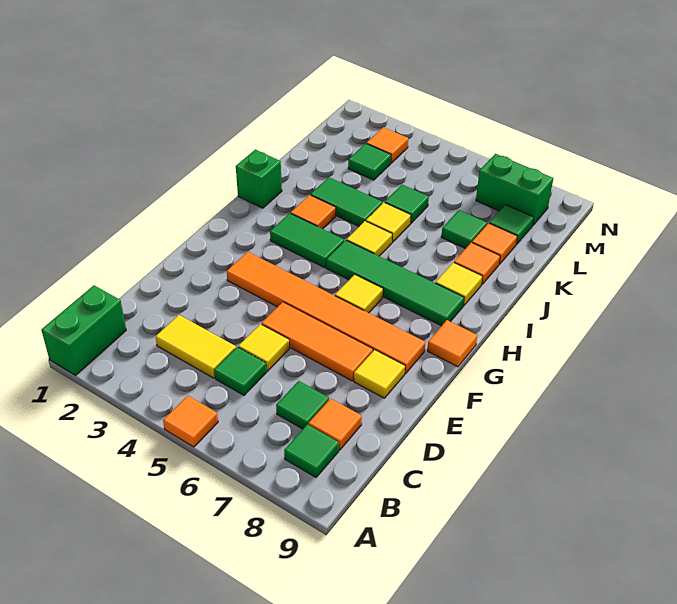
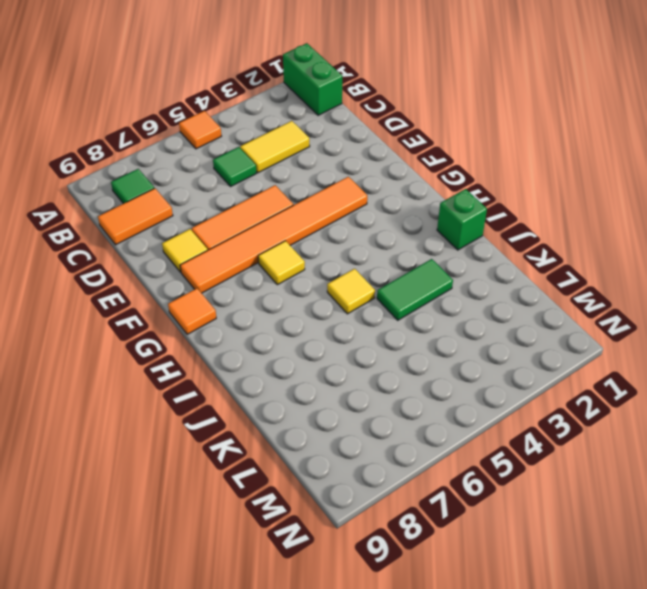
orange 1x2 tile [98,188,173,245] -> orange 1x1 tile [308,398,362,450]
none -> green 1x1 tile [276,381,329,429]
none -> yellow 1x1 tile [238,324,289,371]
none -> green 1x2 tile [270,213,344,268]

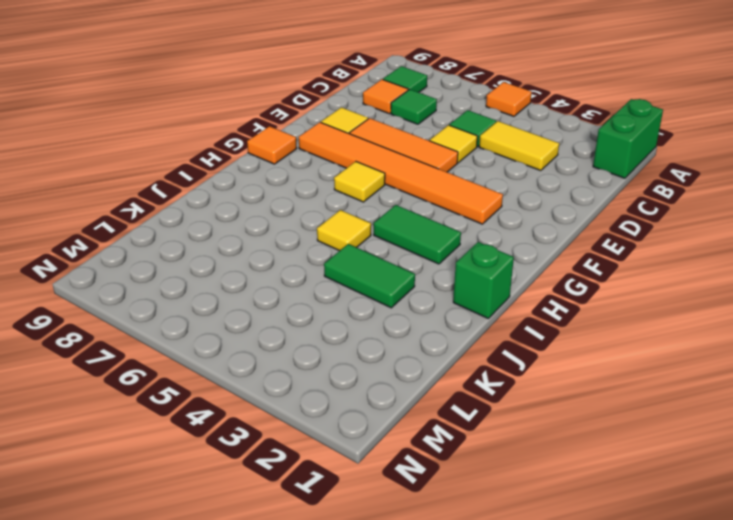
none -> green 1x4 tile [326,240,464,326]
none -> orange 1x1 tile [291,195,336,229]
none -> yellow 1x1 tile [435,262,483,306]

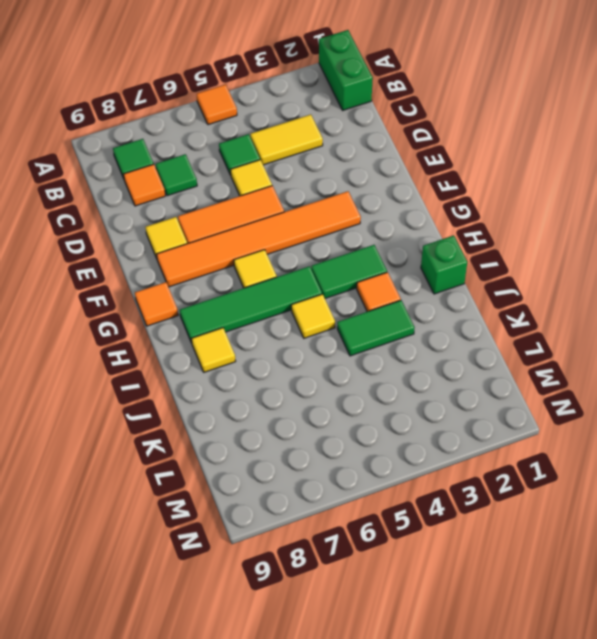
none -> yellow 1x1 tile [366,202,411,242]
none -> orange 1x1 tile [454,242,500,284]
none -> green 1x1 tile [385,185,429,223]

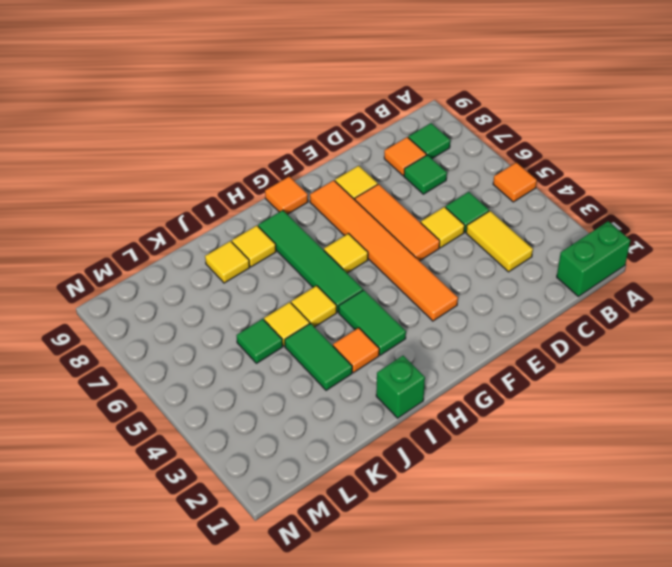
yellow 1x1 tile [205,241,250,283] -> orange 1x1 tile [454,242,500,284]
none -> green 1x1 tile [441,210,487,249]
none -> orange 1x1 tile [472,223,517,264]
none -> green 1x1 tile [348,143,391,180]

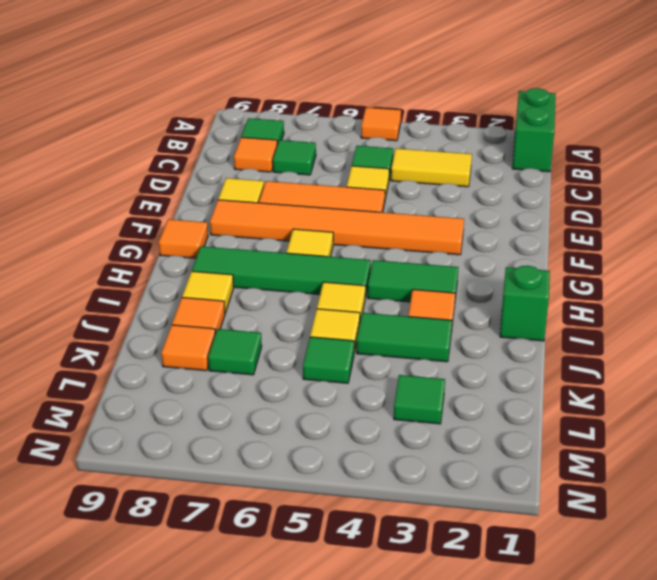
none -> green 1x1 tile [489,205,534,245]
none -> orange 1x1 tile [366,127,408,163]
none -> green 1x2 brick [476,154,553,226]

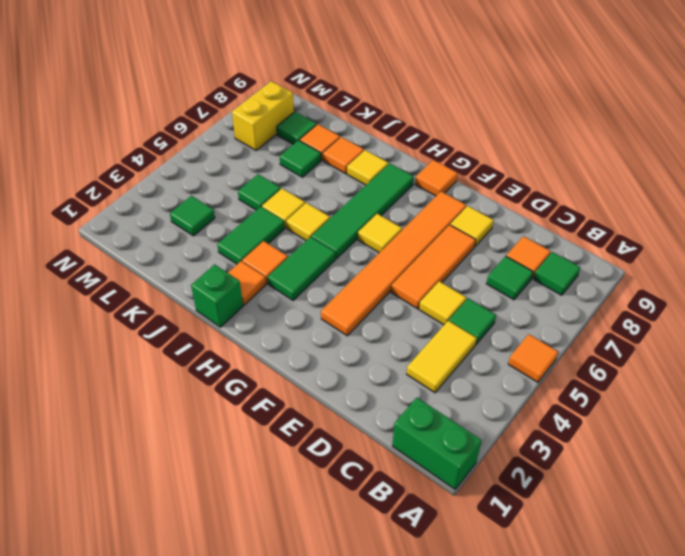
orange 1x1 tile [228,261,266,305] -> orange 1x1 tile moved to [366,127,408,163]
yellow 1x2 brick [232,81,294,150] -> green 1x2 brick [476,154,553,226]

